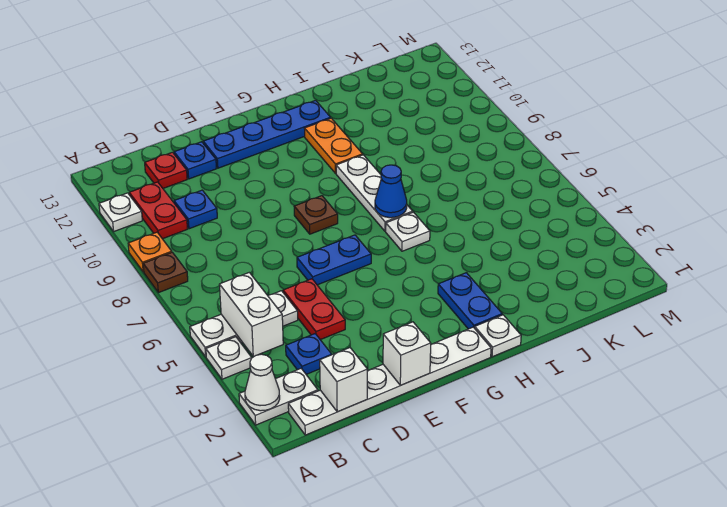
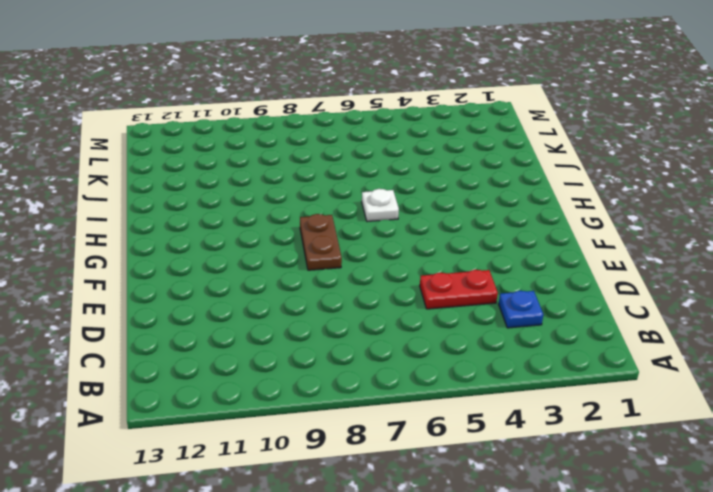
brown 1x2 plate [300,214,342,270] -> brown 1x1 plate [294,196,338,234]
none -> white 1x2 plate [239,369,318,425]
none -> white 1x1 plate [206,337,251,379]
none -> white 1x3 plate [190,291,298,357]

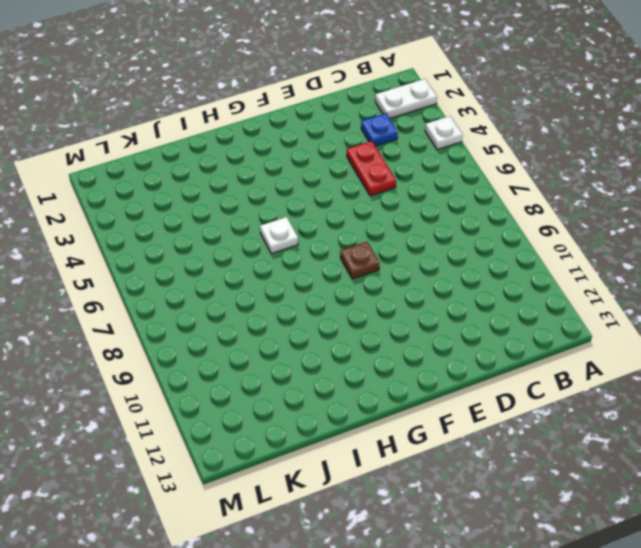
none -> white 1x3 plate [190,291,298,357]
none -> brown 1x1 plate [143,252,188,293]
none -> orange 1x1 plate [128,232,172,272]

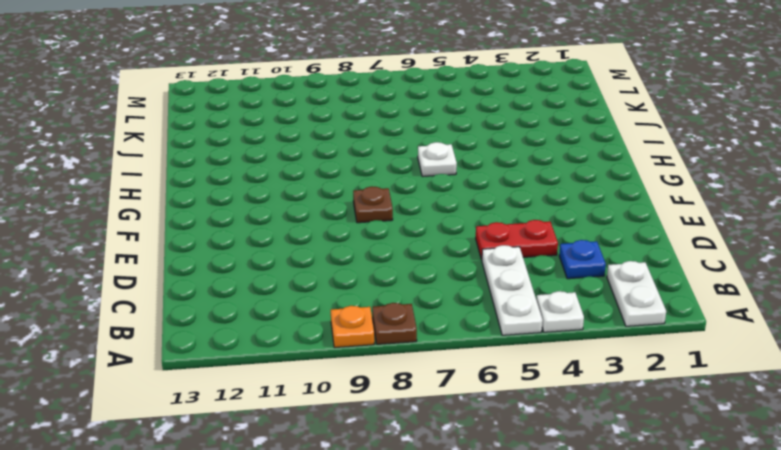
none -> white 1x1 plate [99,193,142,231]
none -> white 1x6 plate [288,327,491,435]
none -> red 1x2 plate [129,182,187,239]

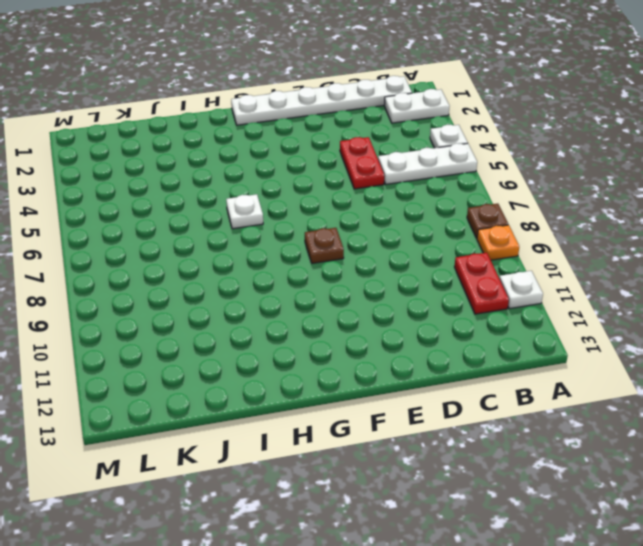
none -> blue 1x1 plate [286,334,332,374]
none -> blue 1x1 plate [174,190,217,229]
none -> red 1x1 plate [145,152,187,188]

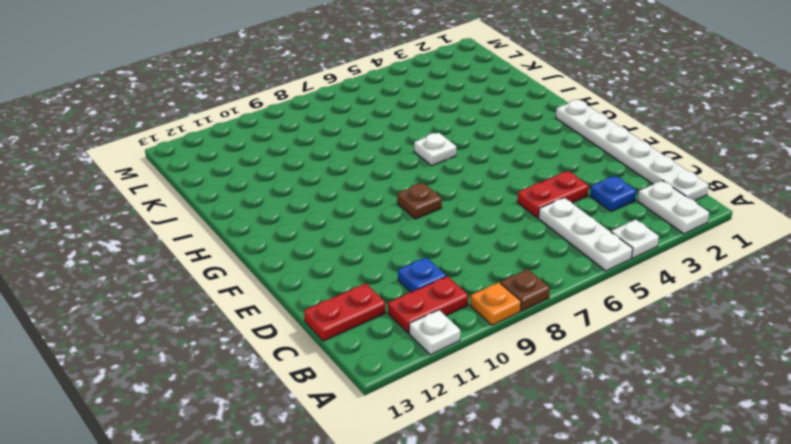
red 1x2 plate [304,284,386,341] -> red 1x1 plate [145,152,187,188]
none -> blue 1x1 plate [174,142,217,179]
none -> blue 1x2 plate [297,235,371,285]
none -> blue 1x4 plate [203,100,331,168]

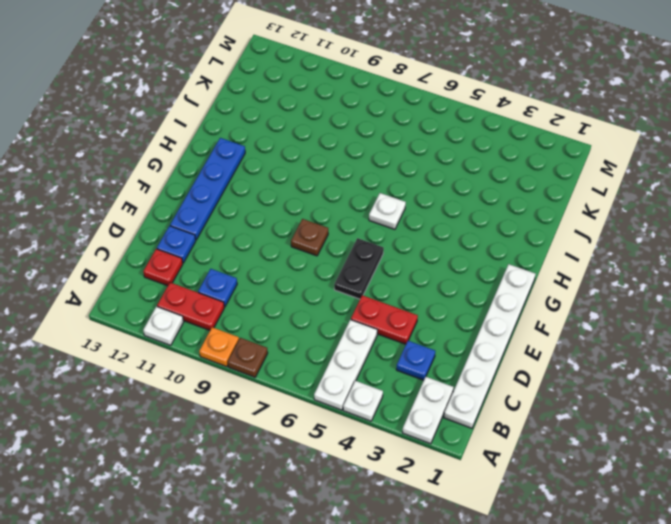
black 1x2 plate [334,238,384,299] -> blue 1x2 plate [297,235,371,285]
none -> white 1x1 plate [475,315,521,357]
none -> blue 1x2 plate [438,273,502,329]
none -> white 1x3 plate [336,155,413,231]

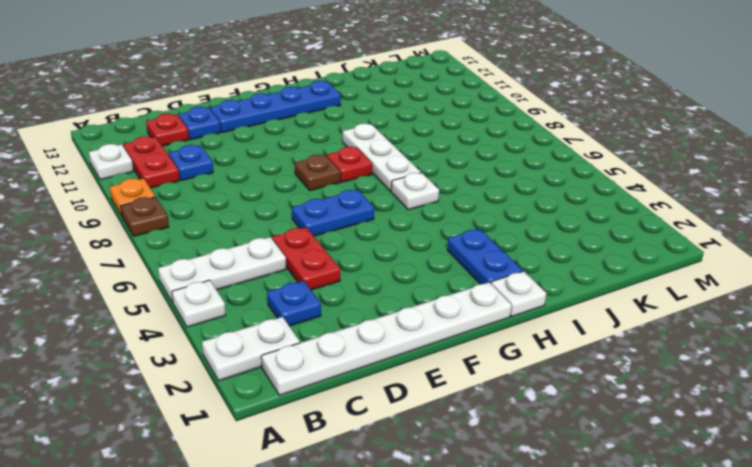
red 1x1 plate [327,147,372,182] -> none
none -> orange 1x2 plate [304,118,363,173]
none -> white 1x1 cone [245,354,280,411]
none -> white 1x2 brick [219,272,283,356]

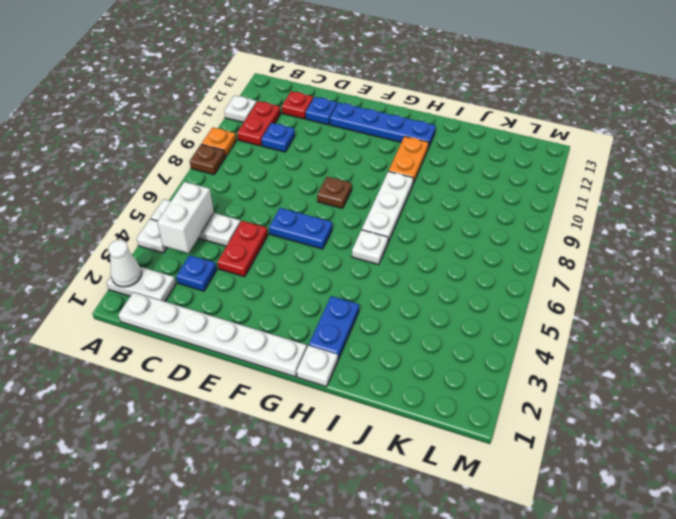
none -> white 1x1 brick [320,348,368,412]
none -> white 1x1 brick [383,322,431,385]
none -> blue 1x1 cone [375,165,407,218]

